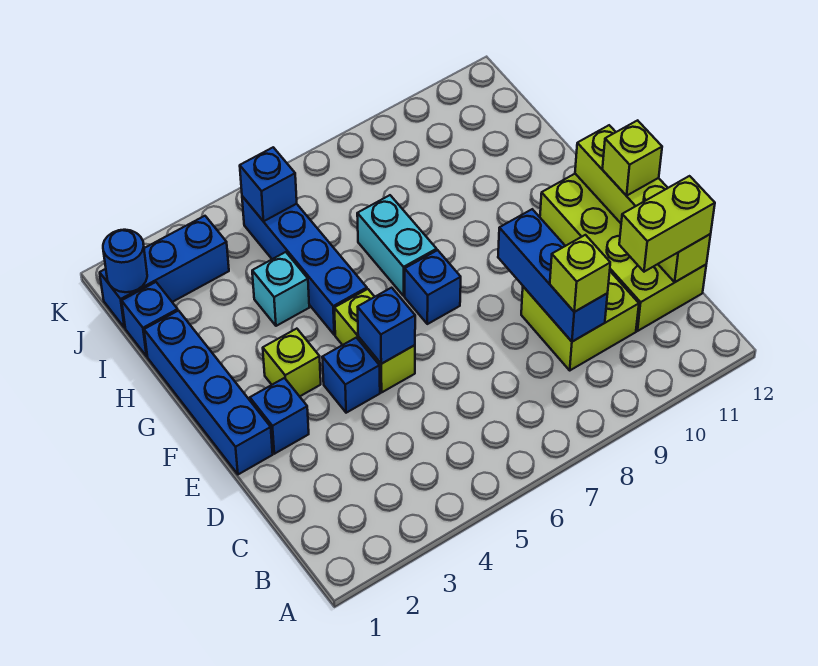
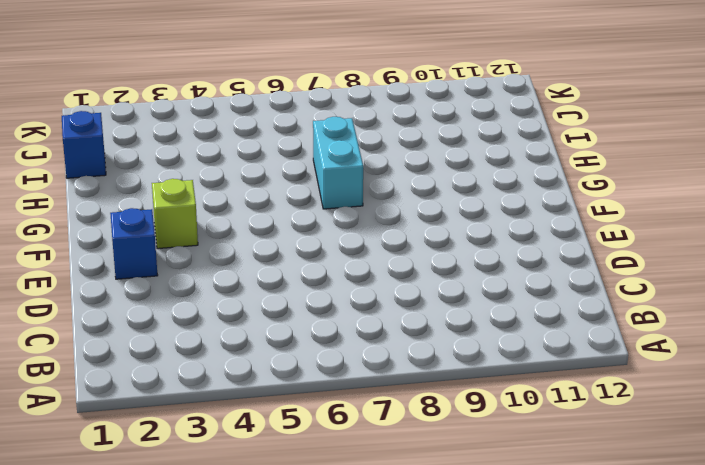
none -> lime 2x2 brick [521,272,639,370]
none -> lime 2x4 brick [540,174,706,331]
none -> blue 1x4 brick [144,311,273,474]

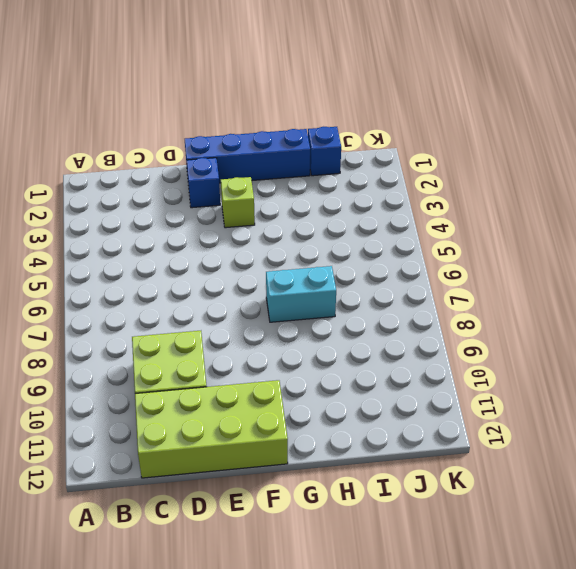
none -> blue 1x1 brick [322,338,380,413]
none -> lime 1x2 brick [334,289,415,392]
none -> blue 1x1 brick [405,250,461,324]

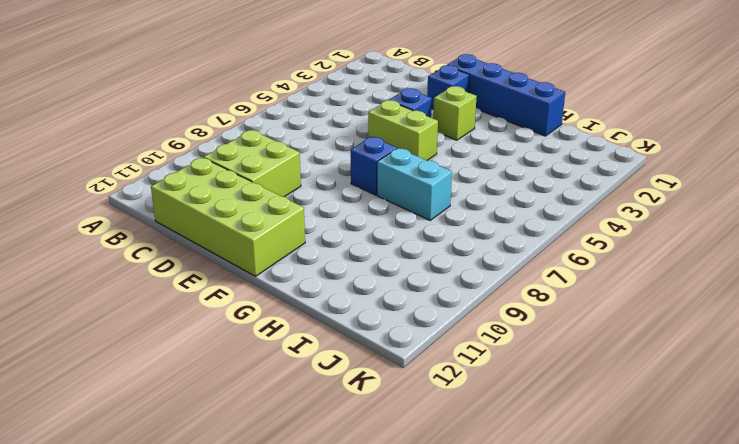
none -> blue 1x4 brick [242,196,367,335]
none -> cyan 1x1 brick [252,252,309,326]
none -> blue 1x1 brick [122,282,178,356]

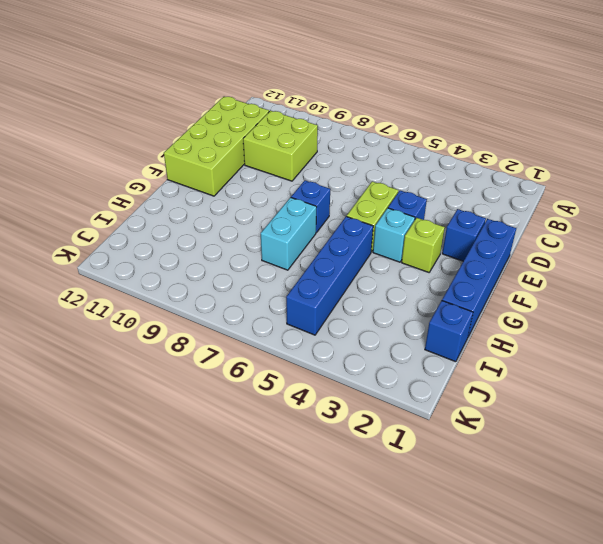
cyan 1x1 brick [373,208,415,262] -> cyan 1x1 brick moved to [252,252,309,326]
none -> blue 1x3 brick [100,216,229,328]
none -> blue 1x3 brick [498,209,608,342]
none -> lime 1x4 brick [575,125,711,282]

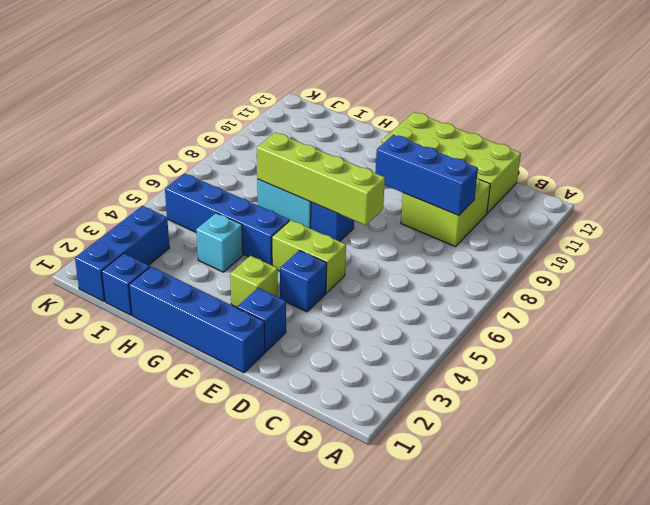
lime 1x4 brick [257,132,385,225] -> lime 1x4 brick moved to [575,125,711,282]
none -> blue 1x1 brick [358,288,415,364]
none -> blue 1x1 round brick [103,230,147,292]
none -> blue 1x1 brick [240,147,297,221]

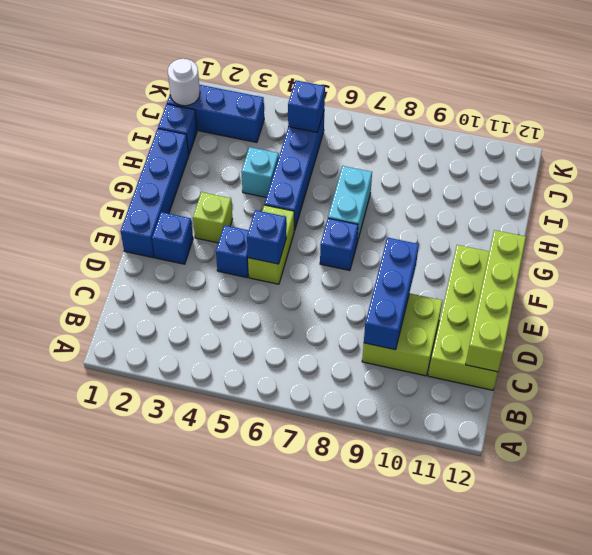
white 1x1 round brick [168,59,200,106] -> blue 1x1 round brick [103,230,147,292]
none -> lime 1x1 brick [550,235,610,312]
none -> lime 1x2 brick [619,176,715,272]
none -> lime 1x1 brick [602,120,662,196]

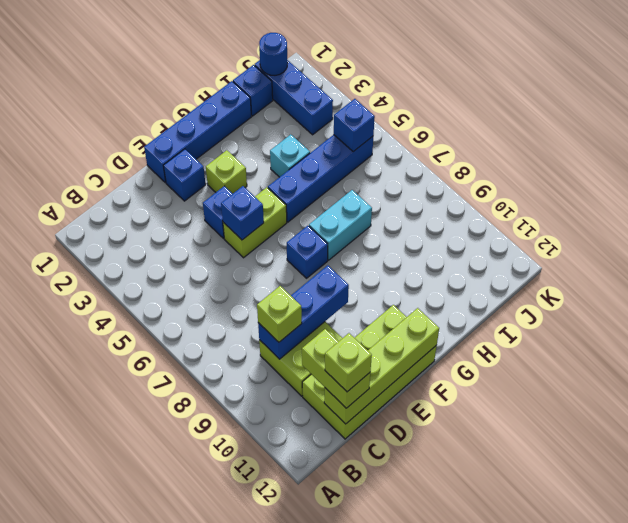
lime 1x1 brick [325,333,372,392] -> lime 1x1 brick moved to [602,120,662,196]

